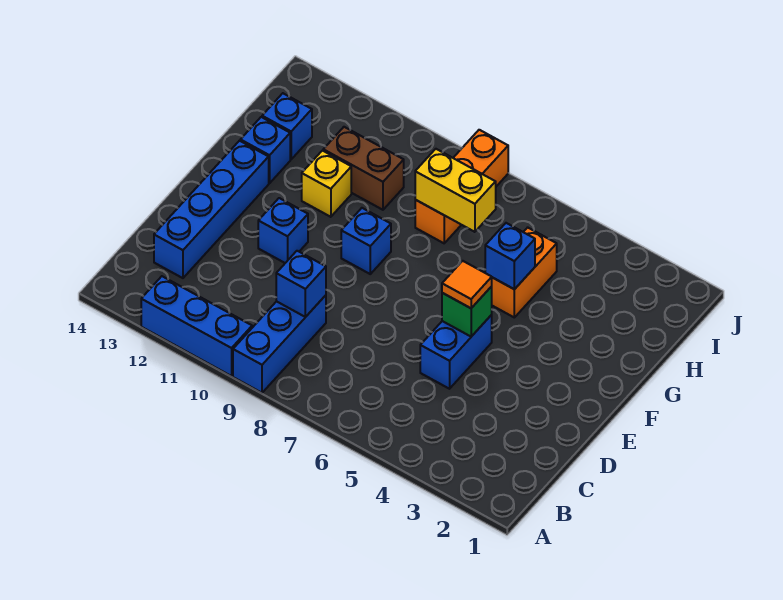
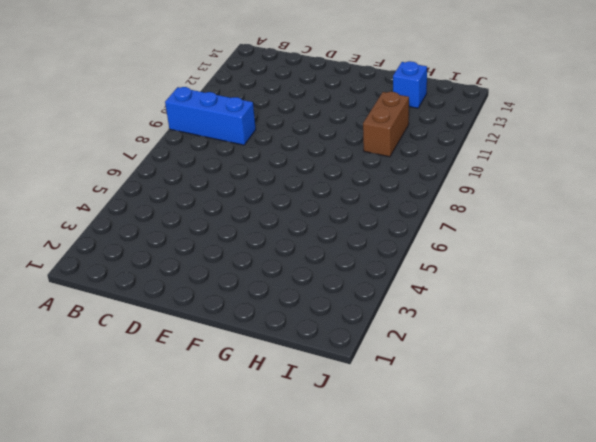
none -> blue 1x3 brick [141,276,252,376]
none -> blue 1x4 brick [154,141,269,278]
none -> blue 1x2 brick [420,315,492,389]

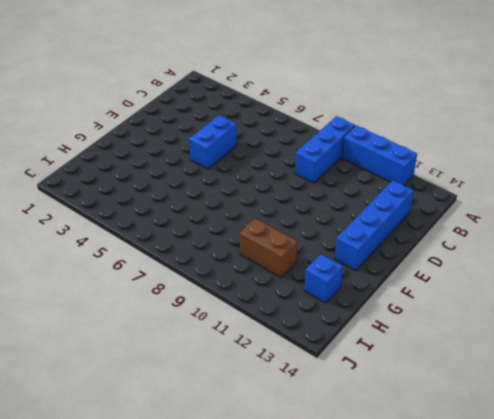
none -> blue 1x1 brick [258,198,308,263]
none -> blue 1x1 brick [341,208,391,274]
none -> orange 1x2 brick [491,228,557,317]

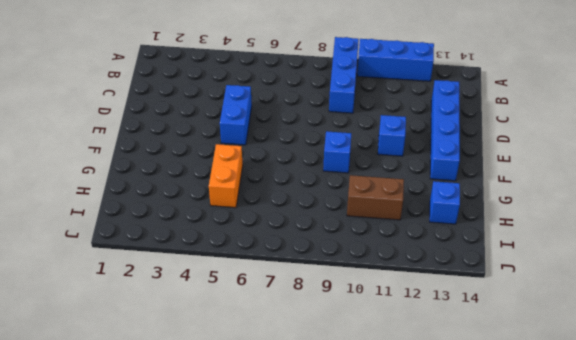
none -> yellow 1x1 brick [302,151,351,217]
none -> blue 1x1 brick [240,117,290,183]
none -> orange 1x3 brick [415,130,508,243]

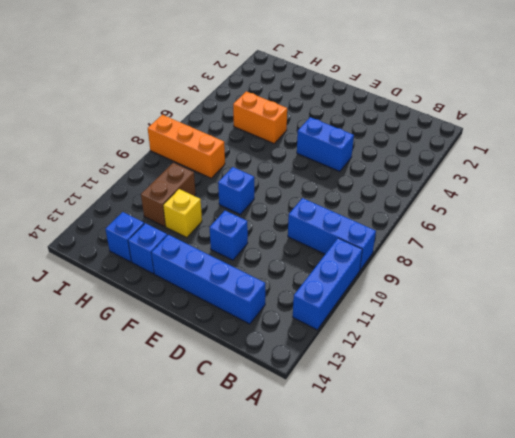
none -> blue 1x1 brick [276,251,326,317]
none -> green 1x1 brick [442,287,492,336]
none -> blue 1x1 brick [485,223,535,289]

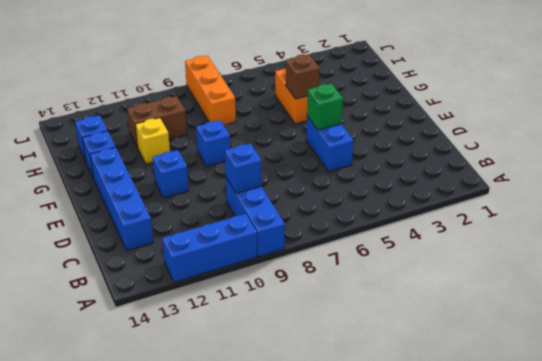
brown 1x1 brick [286,54,320,99] -> blue 1x1 brick [485,223,535,289]
none -> yellow 1x2 brick [415,149,496,232]
none -> orange 1x1 tile [442,261,492,308]

